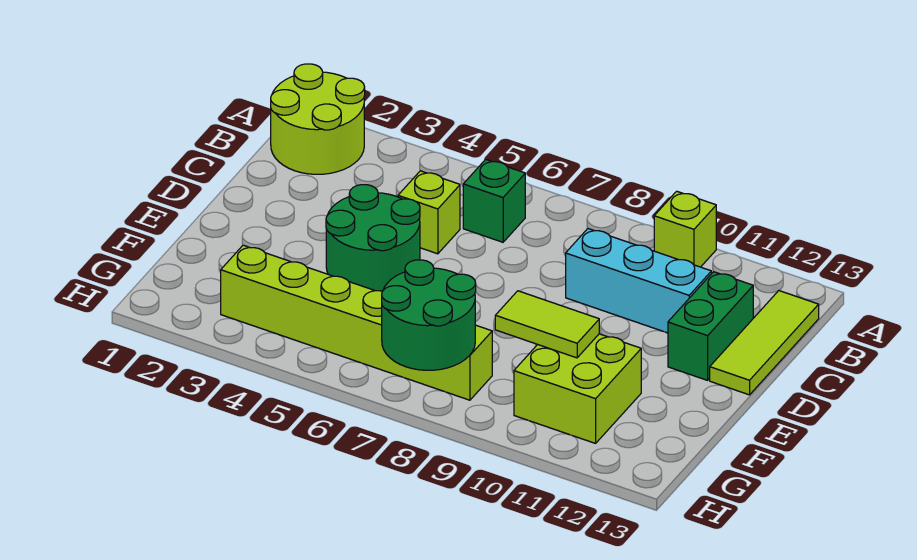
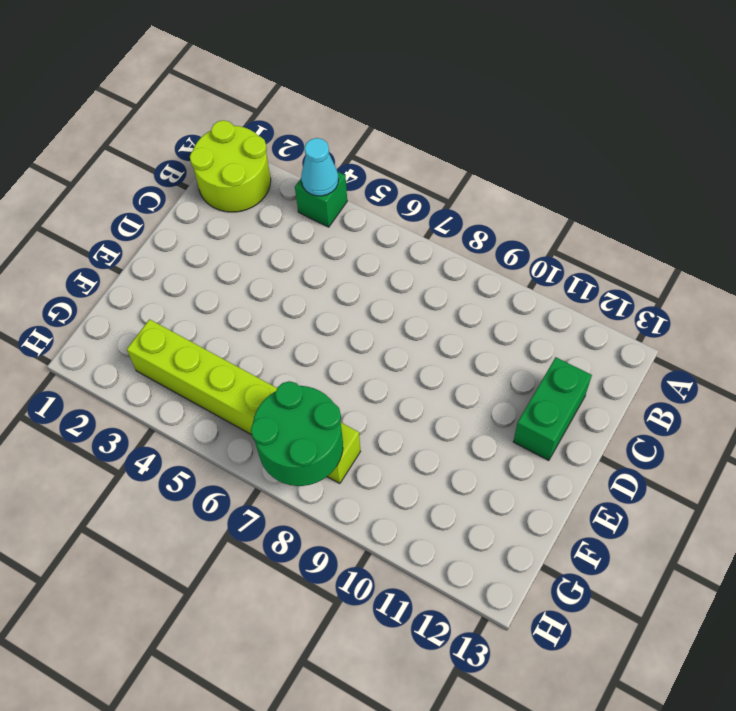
green 1x1 brick [295,172,347,227] -> green 1x1 brick moved to [463,159,525,242]
cyan 1x1 cone [301,138,338,196] -> none
none -> lime 1x1 brick [654,191,716,267]
none -> lime 1x3 tile [710,291,819,395]
none -> lime 1x1 brick [398,171,460,254]

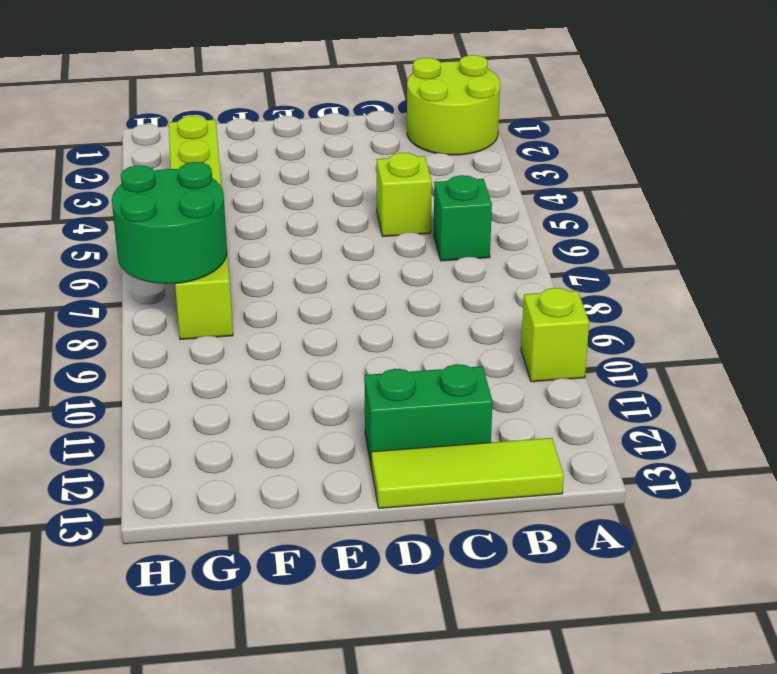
none -> cyan 1x3 brick [566,229,711,333]
none -> green 2x2 round brick [326,185,420,291]
none -> lime 2x2 brick [514,334,641,443]

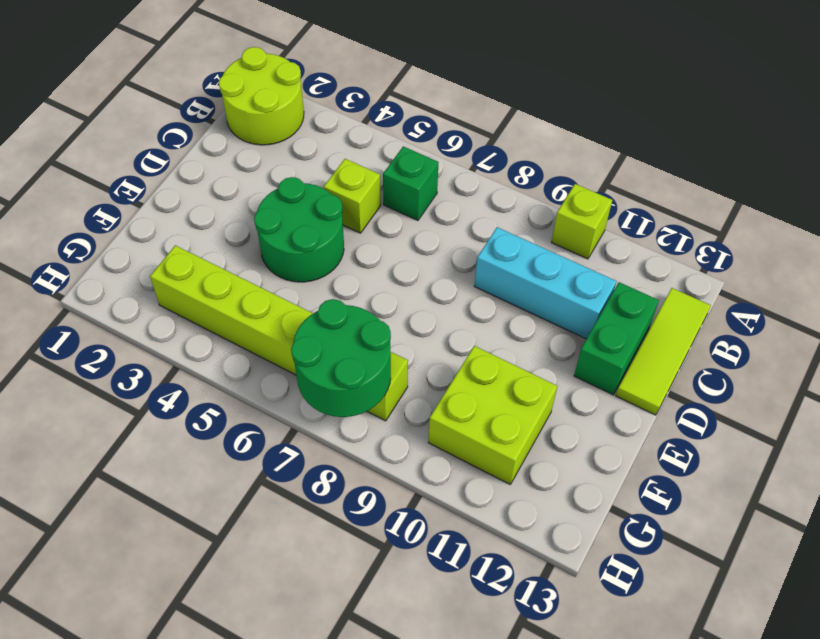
none -> lime 1x2 tile [495,291,599,358]

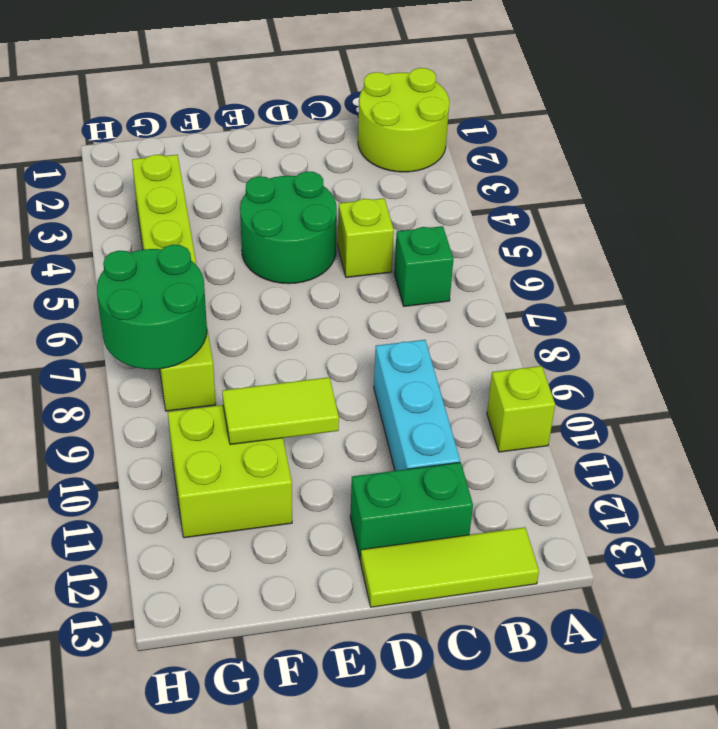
lime 1x2 tile [222,377,339,445] -> lime 1x2 tile turned to [495,291,599,358]

